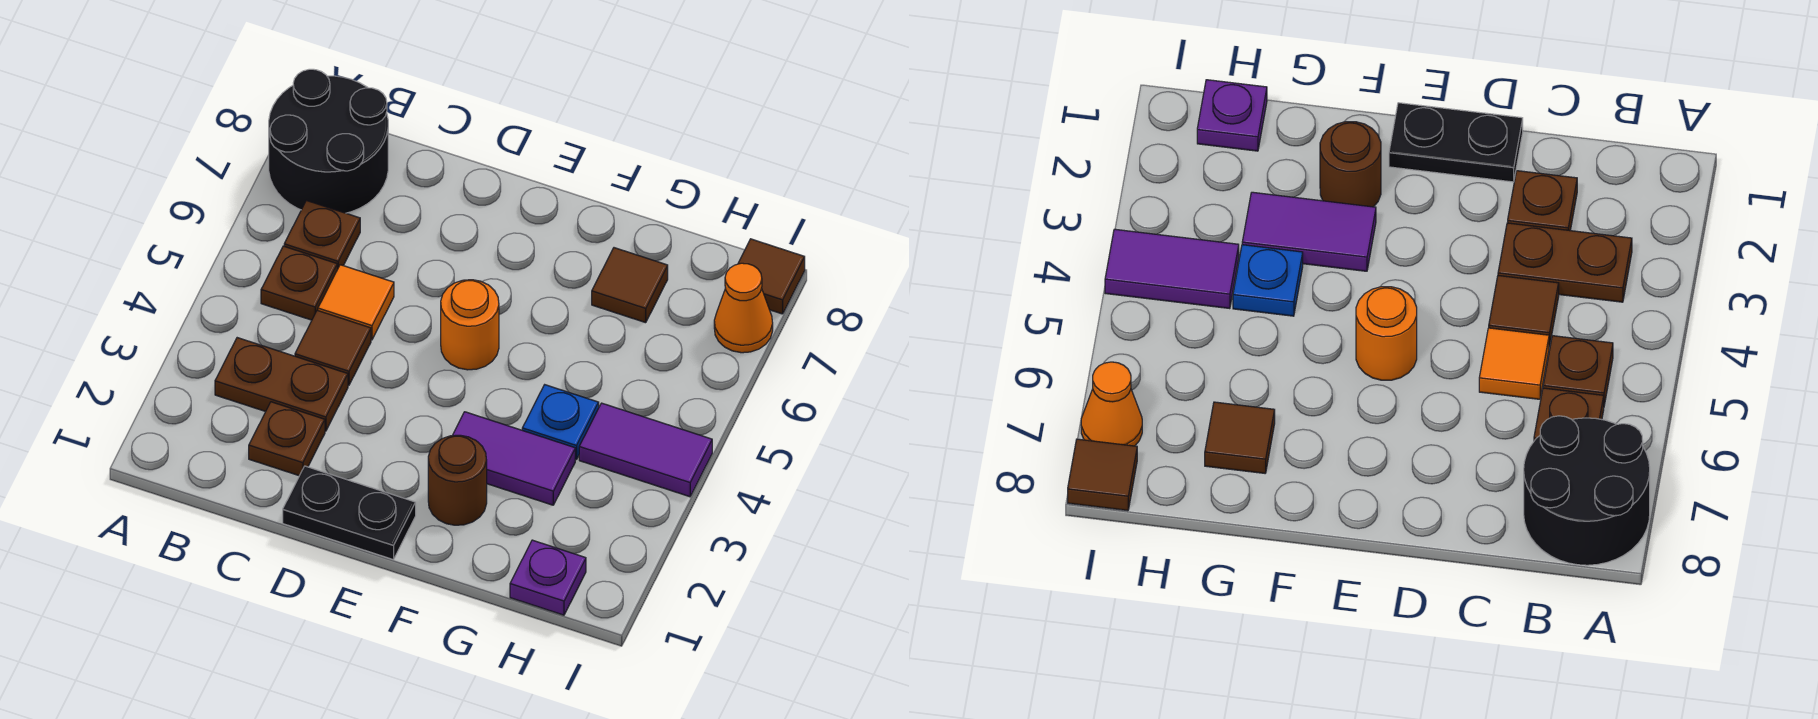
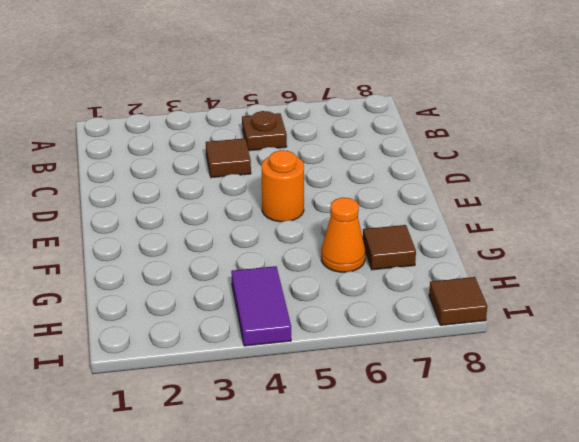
orange 1x1 cone [321,198,365,272] -> orange 1x1 cone moved to [714,263,773,353]
none -> black 2x2 round brick [269,69,388,213]
none -> brown 1x2 plate [215,338,348,431]
none -> brown 1x1 plate [284,200,360,269]

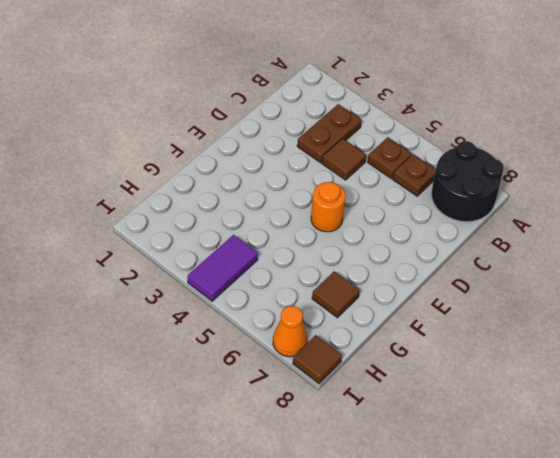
none -> brown 1x1 plate [249,402,325,476]
none -> orange 1x1 tile [318,265,394,340]
none -> black 1x2 plate [283,466,416,559]

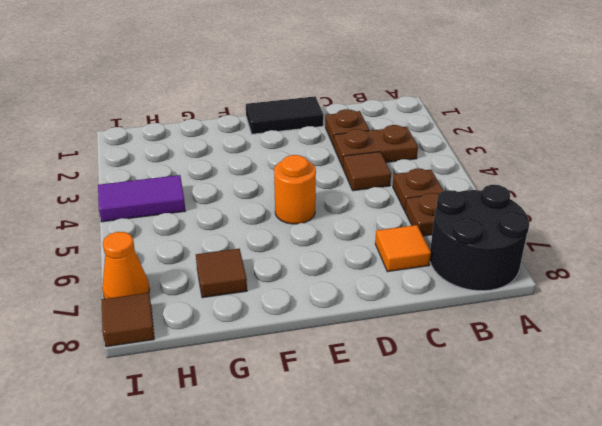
orange 1x1 tile [375,225,431,272] -> orange 1x1 tile moved to [318,265,394,340]
black 1x2 tile [246,96,323,134] -> black 1x2 plate [283,466,416,559]
none -> brown 1x1 round brick [428,435,487,525]
none -> purple 1x2 tile [452,412,575,505]
none -> blue 1x1 plate [522,385,599,460]

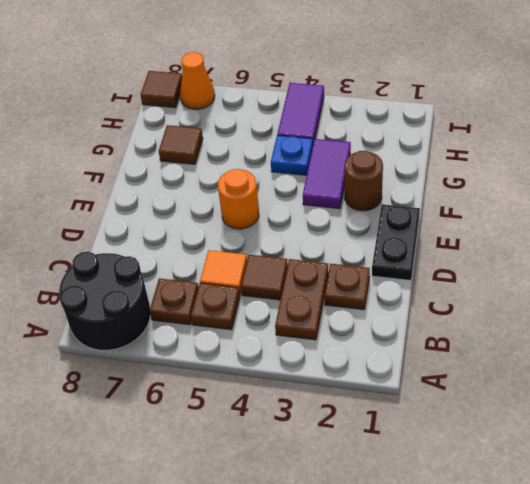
none -> purple 1x1 plate [510,540,586,615]

